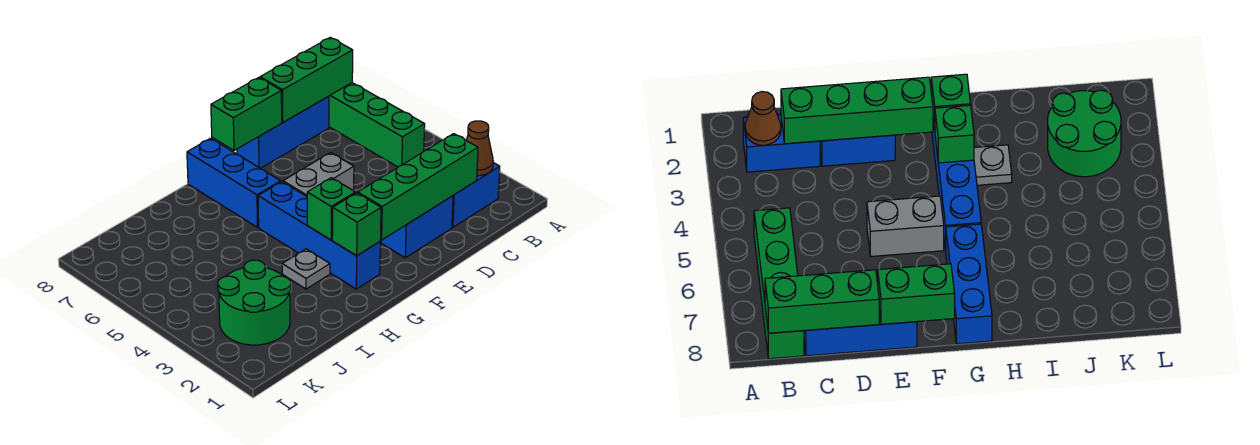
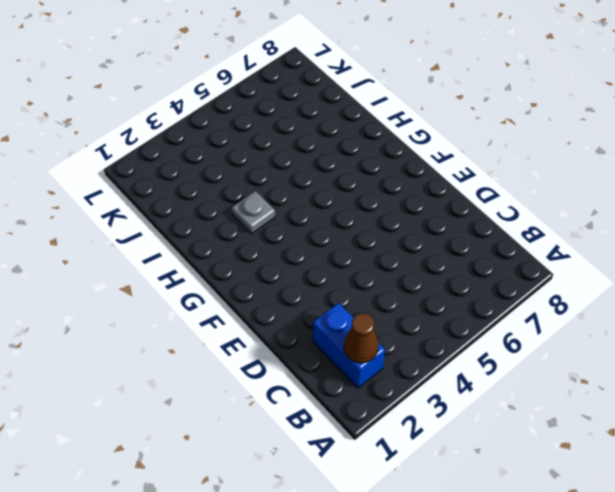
none -> green 1x4 brick [329,83,425,167]
none -> blue 1x3 brick [237,96,329,168]
none -> blue 1x2 brick [381,196,453,258]

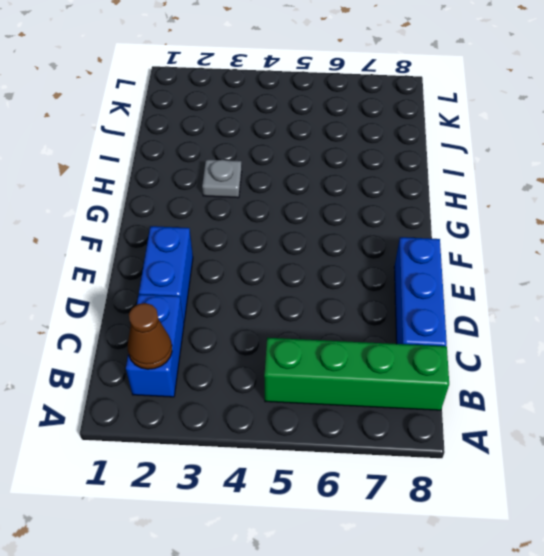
none -> grey 1x2 brick [283,153,354,196]
none -> blue 1x4 brick [258,182,380,289]
none -> blue 1x3 brick [187,138,281,227]

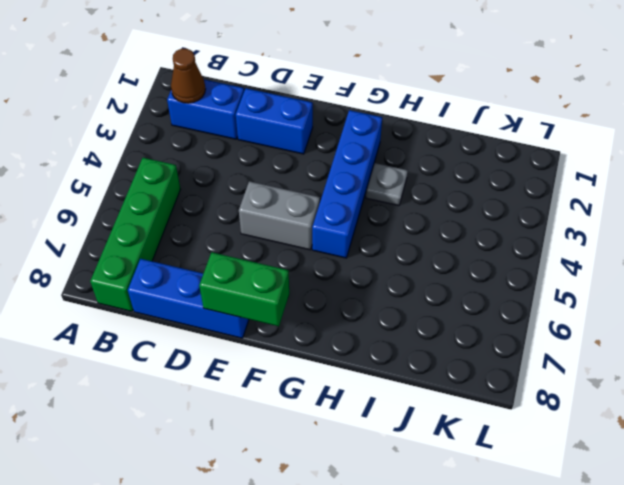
none -> blue 1x3 brick [187,138,281,227]
none -> green 2x2 round brick [218,260,291,345]
none -> green 1x3 brick [260,37,353,122]

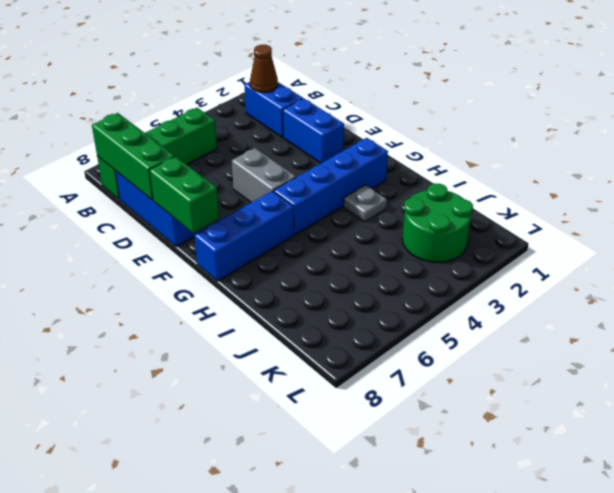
none -> green 1x4 brick [358,134,478,240]
none -> green 1x1 brick [332,193,381,256]
none -> green 1x1 brick [307,178,355,240]

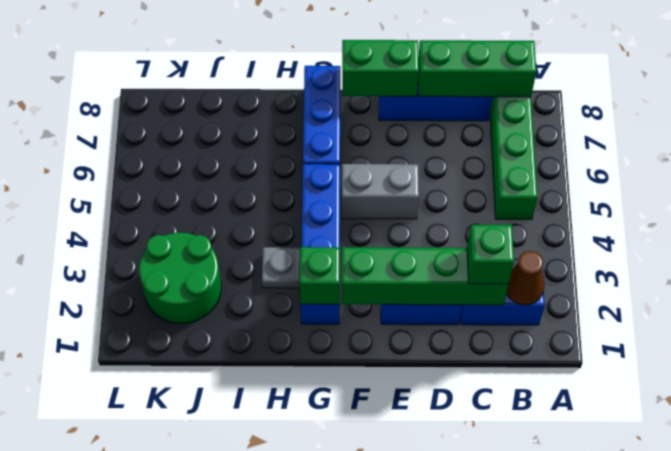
green 1x1 brick [467,225,514,284] -> green 1x1 brick moved to [307,178,355,240]

